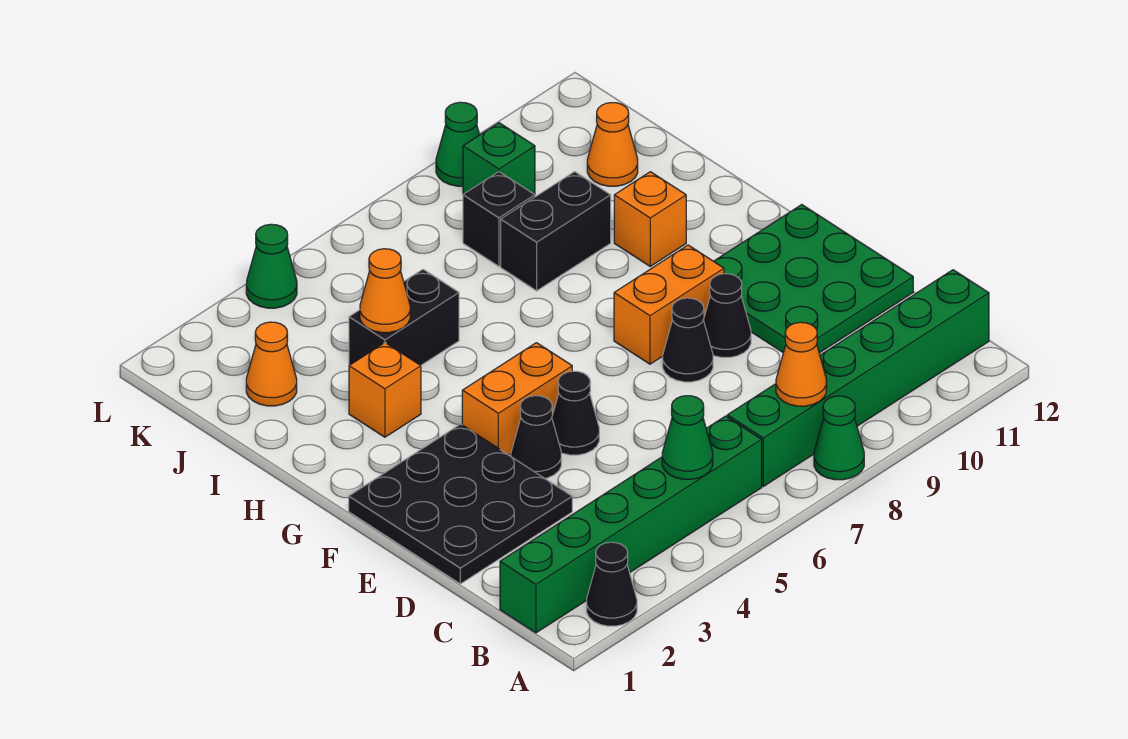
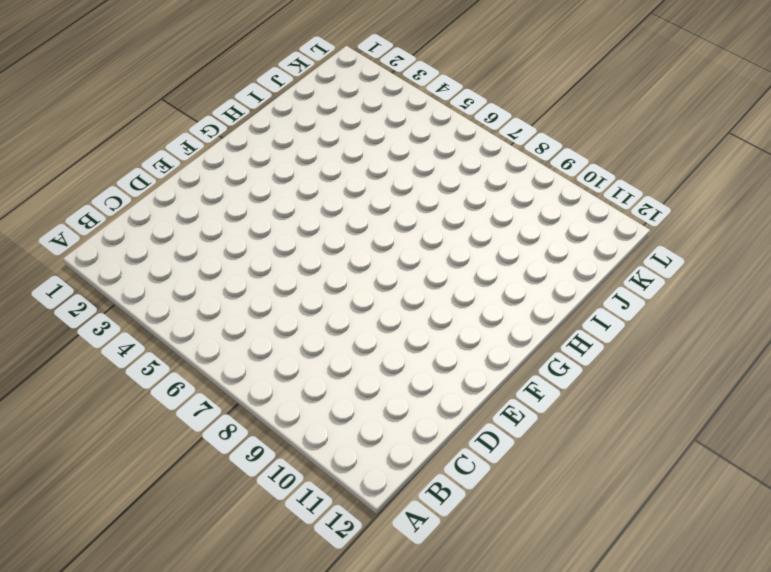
none -> black 1x1 cone [587,542,637,626]
none -> green 1x1 cone [814,396,864,480]
none -> green 1x6 brick [500,416,762,633]

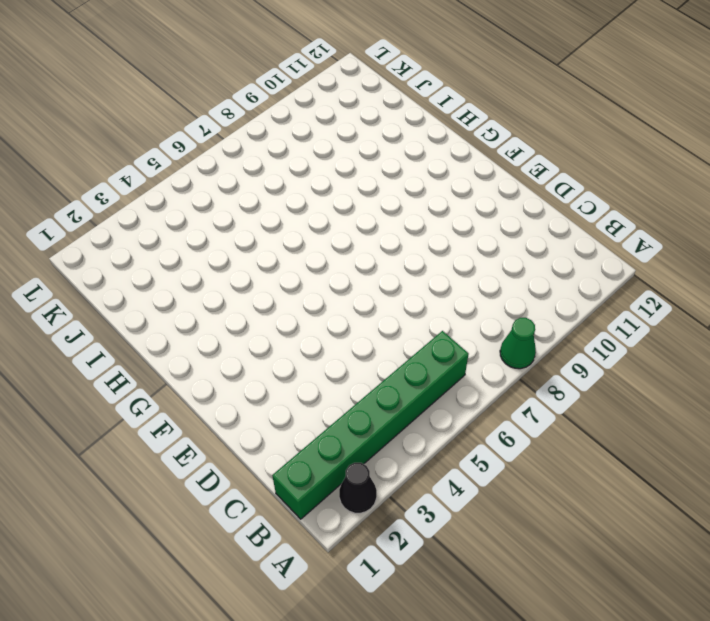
none -> green 1x6 brick [727,270,989,486]
none -> black 3x3 plate [349,424,572,584]
none -> green 3x3 plate [714,205,913,353]

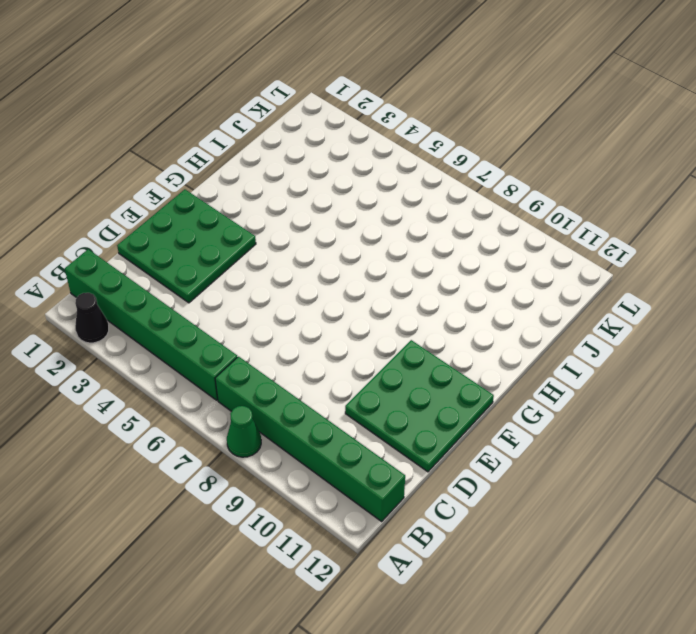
green 3x3 plate [117,189,256,303] -> black 3x3 plate [349,424,572,584]
none -> black 1x1 cone [511,396,561,478]
none -> black 1x1 cone [552,371,599,455]
none -> black 1x1 cone [663,298,713,382]

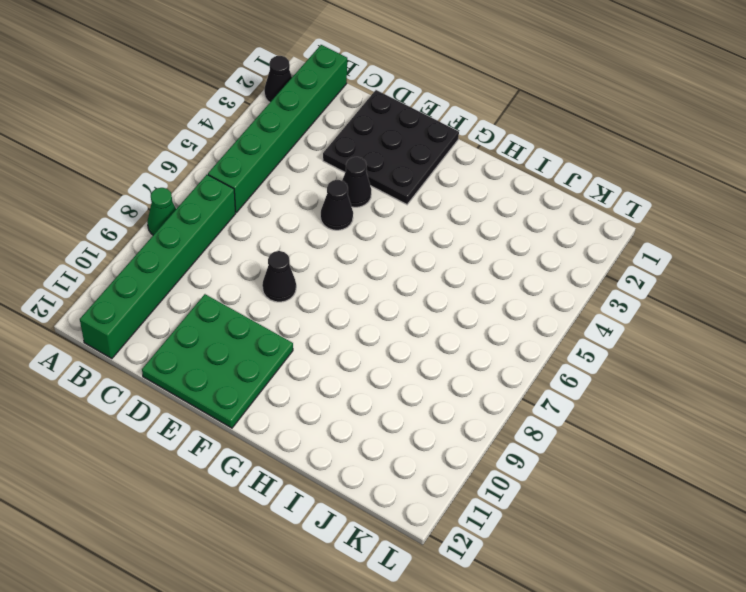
none -> black 1x1 cone [704,274,751,357]
none -> orange 1x2 brick [462,343,572,455]
none -> orange 1x2 brick [614,245,724,364]

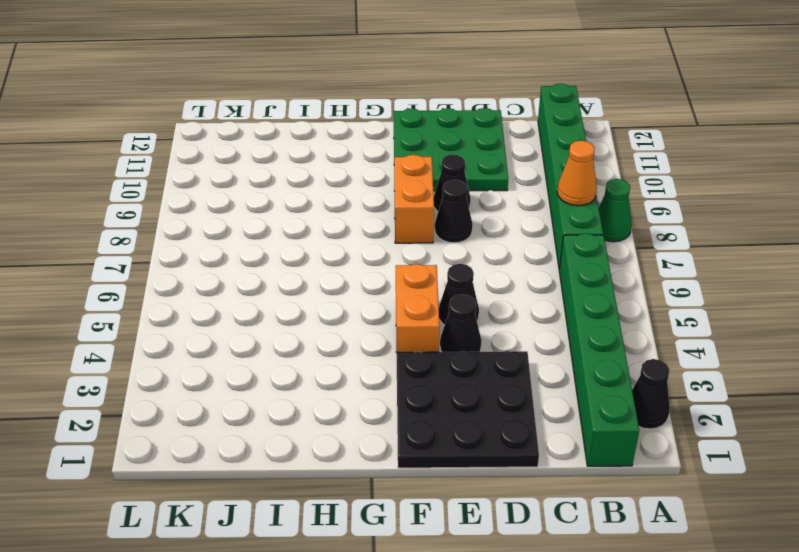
none -> orange 1x1 brick [349,343,421,437]
none -> orange 1x1 brick [614,172,686,266]
none -> black 1x2 brick [349,269,459,365]

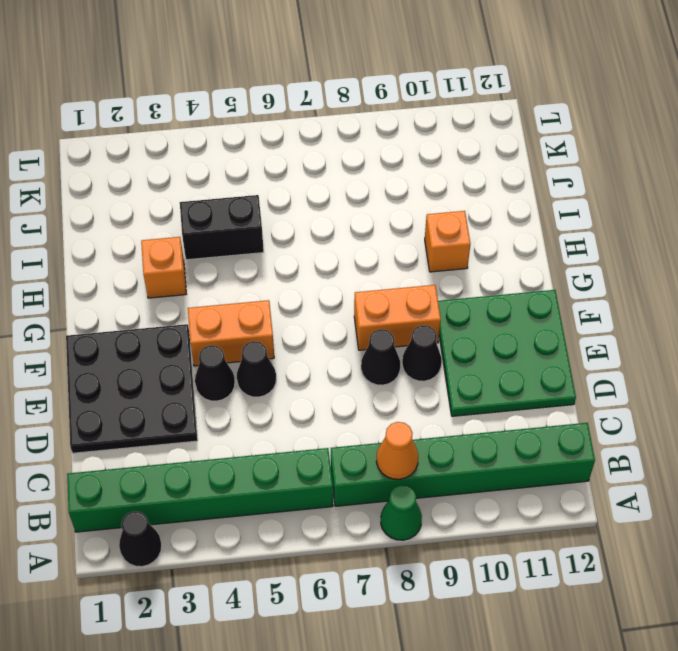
none -> black 1x2 brick [501,172,611,291]
none -> orange 1x1 cone [246,322,297,406]
none -> black 1x1 brick [463,172,535,266]

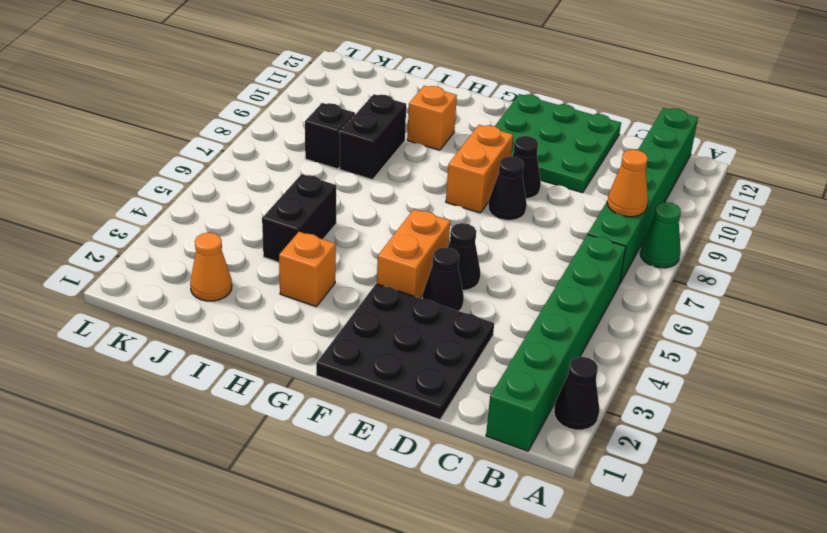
none -> orange 1x1 cone [587,103,638,186]
none -> green 1x1 brick [463,123,535,194]
none -> green 1x1 cone [246,224,297,308]

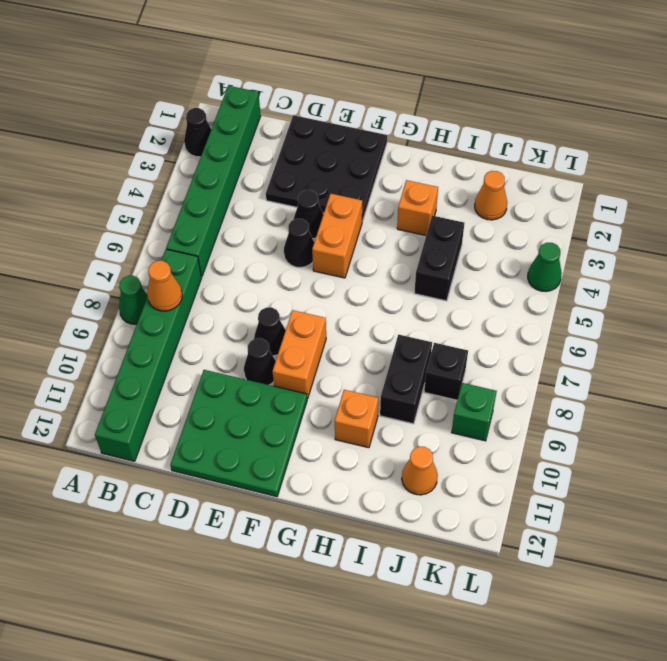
none -> green 1x1 cone [436,102,480,186]
none -> green 1x1 cone [662,396,713,479]
none -> orange 1x1 cone [360,249,410,333]

